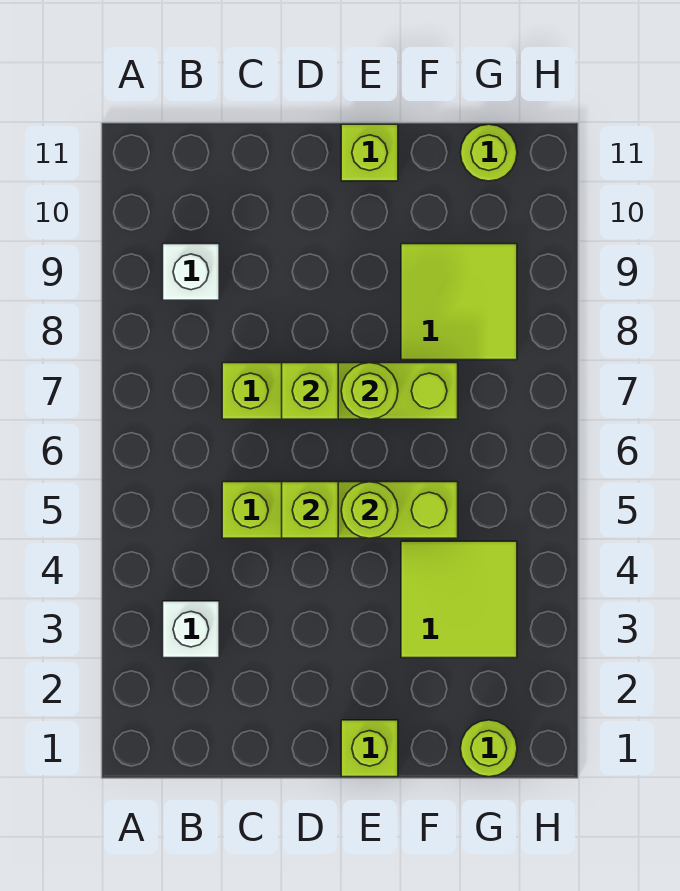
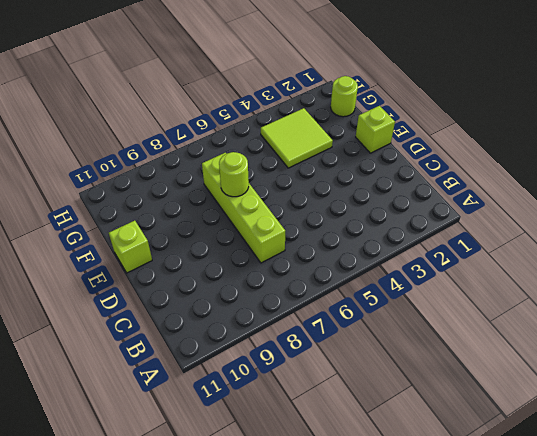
none -> white 1x1 brick [163,601,219,658]
none -> white 1x1 brick [163,244,219,300]
none -> lime 1x4 brick [222,482,458,538]

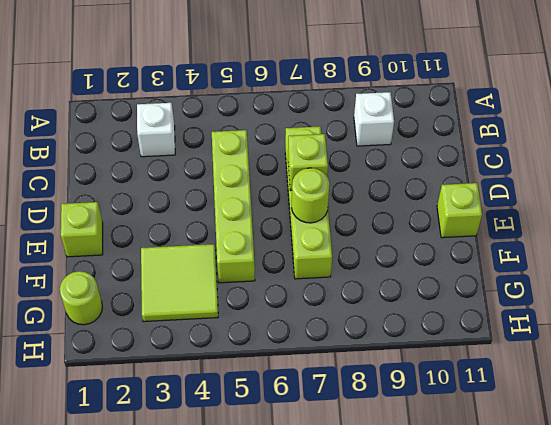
none -> lime 2x2 tile [401,244,517,360]
none -> lime 1x1 round brick [460,124,517,181]
none -> lime 1x1 brick [282,482,338,538]

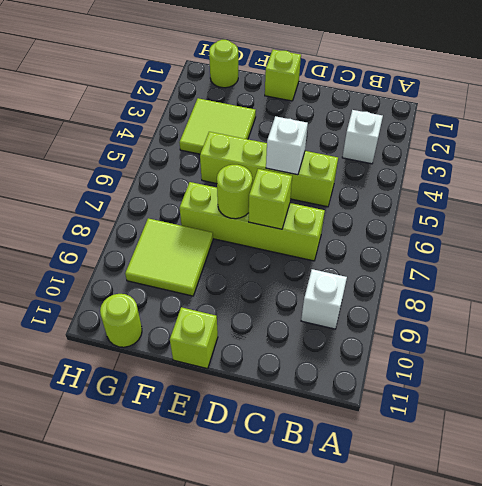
white 1x1 brick [266,116,308,175] -> lime 1x1 brick [282,482,338,538]
none -> lime 1x1 round brick [341,482,398,538]

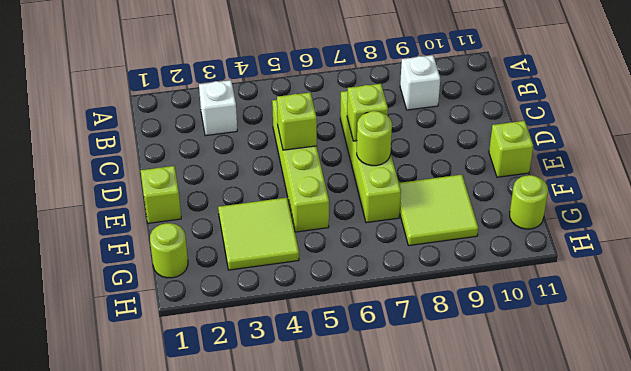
none -> lime 1x1 round brick [341,482,398,538]

